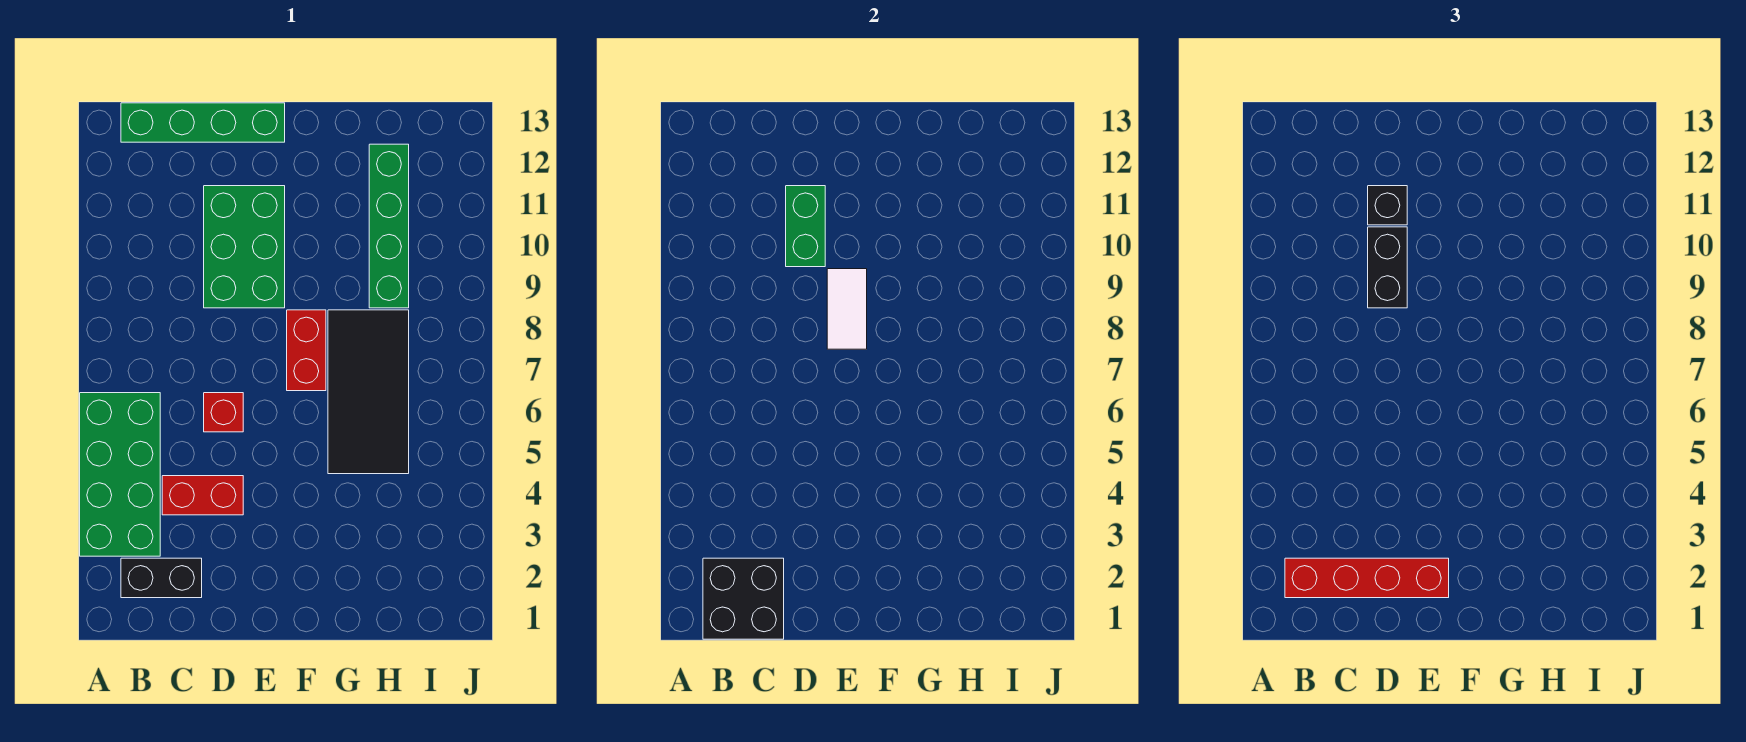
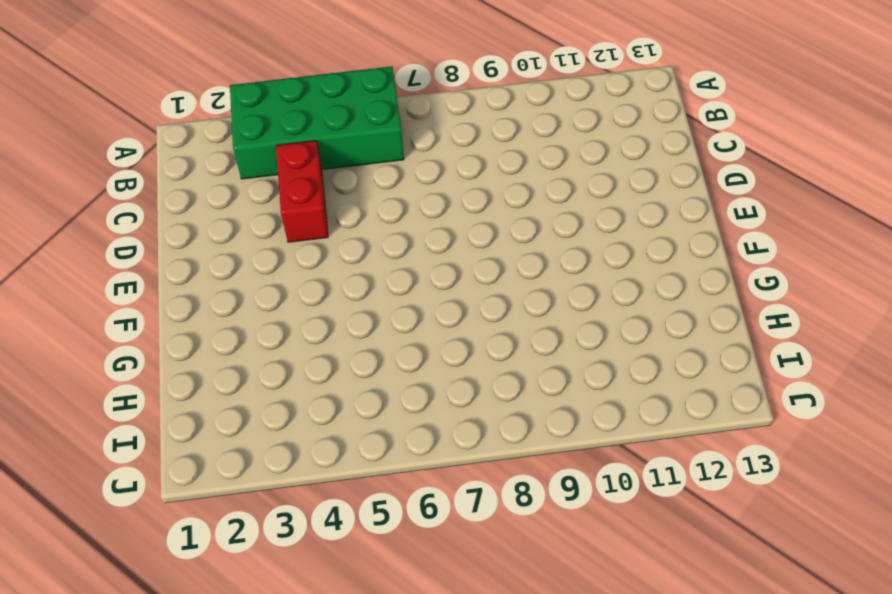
none -> black 1x2 brick [121,558,202,598]
none -> green 1x4 brick [121,103,285,142]
none -> red 1x1 brick [204,393,243,432]

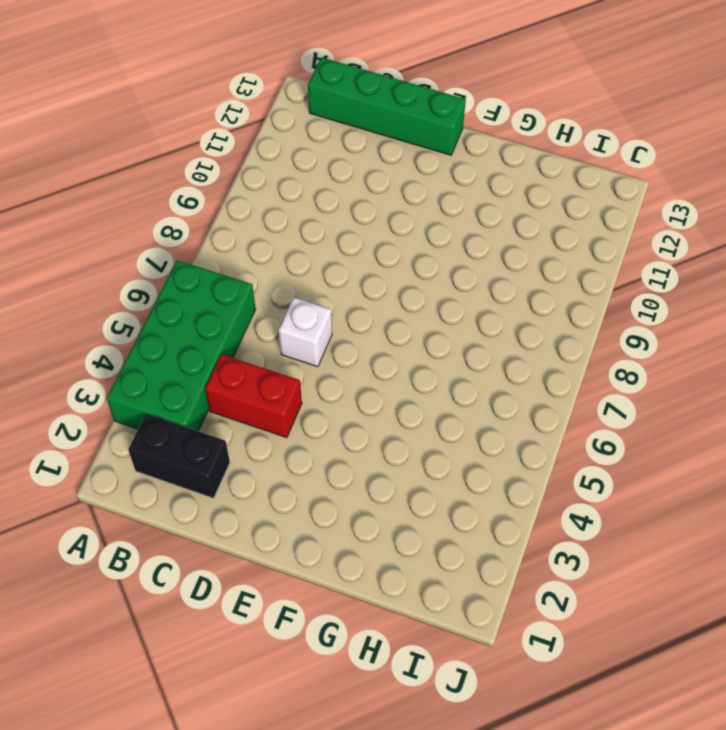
white 1x1 brick [279,298,332,367] -> red 1x1 brick [204,393,243,432]
none -> green 2x3 brick [204,186,285,308]
none -> red 1x2 brick [287,310,326,391]
none -> black 2x4 tile [328,310,409,474]

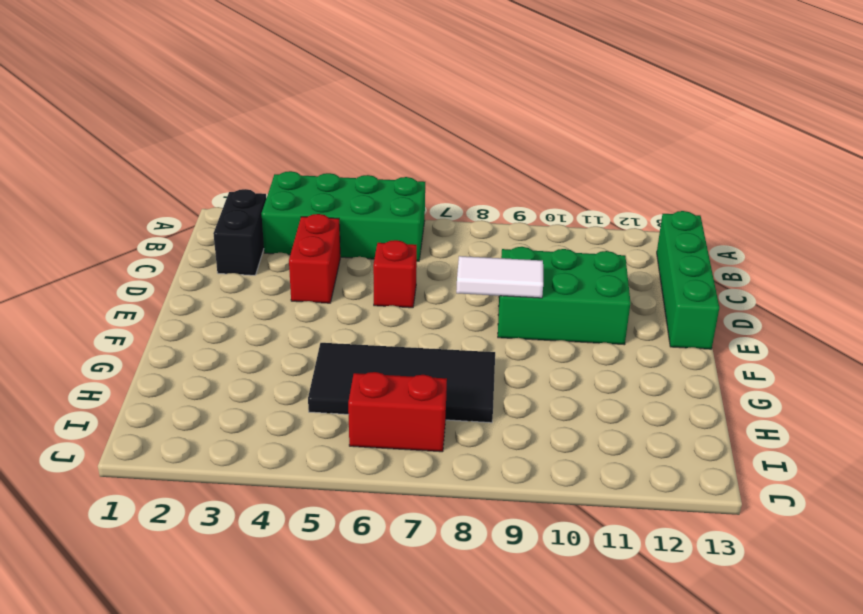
red 1x2 brick [348,372,447,452] -> red 1x2 brick moved to [287,310,326,391]
none -> green 1x4 brick [369,144,409,308]
none -> black 2x2 brick [703,558,784,639]
none -> green 1x2 brick [786,186,825,267]

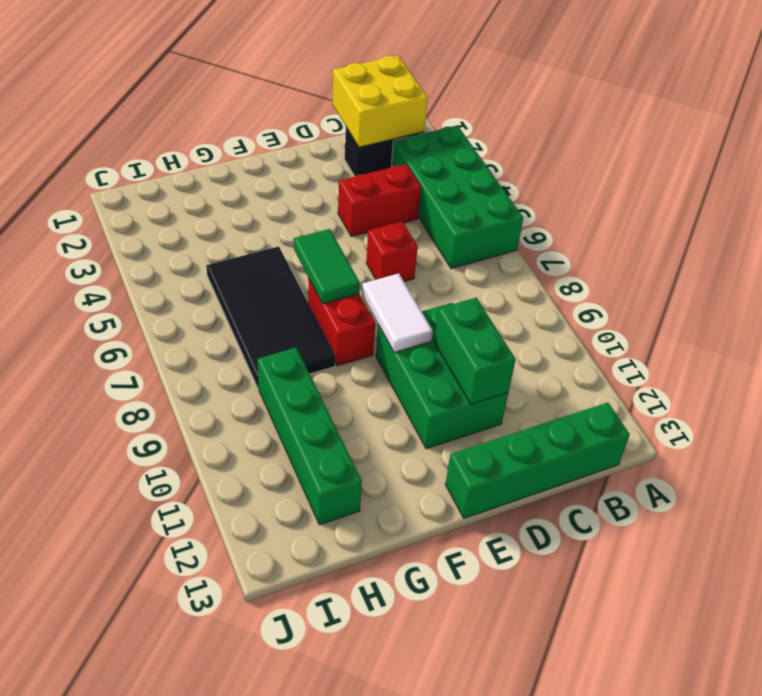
yellow 2x2 brick [332,55,428,147] -> black 2x2 brick [703,558,784,639]
green 1x2 tile [294,229,360,304] -> none
none -> red 1x4 brick [1285,558,1449,598]
none -> black 1x2 brick [1368,227,1407,308]
none -> black 1x1 brick [1368,186,1407,225]

